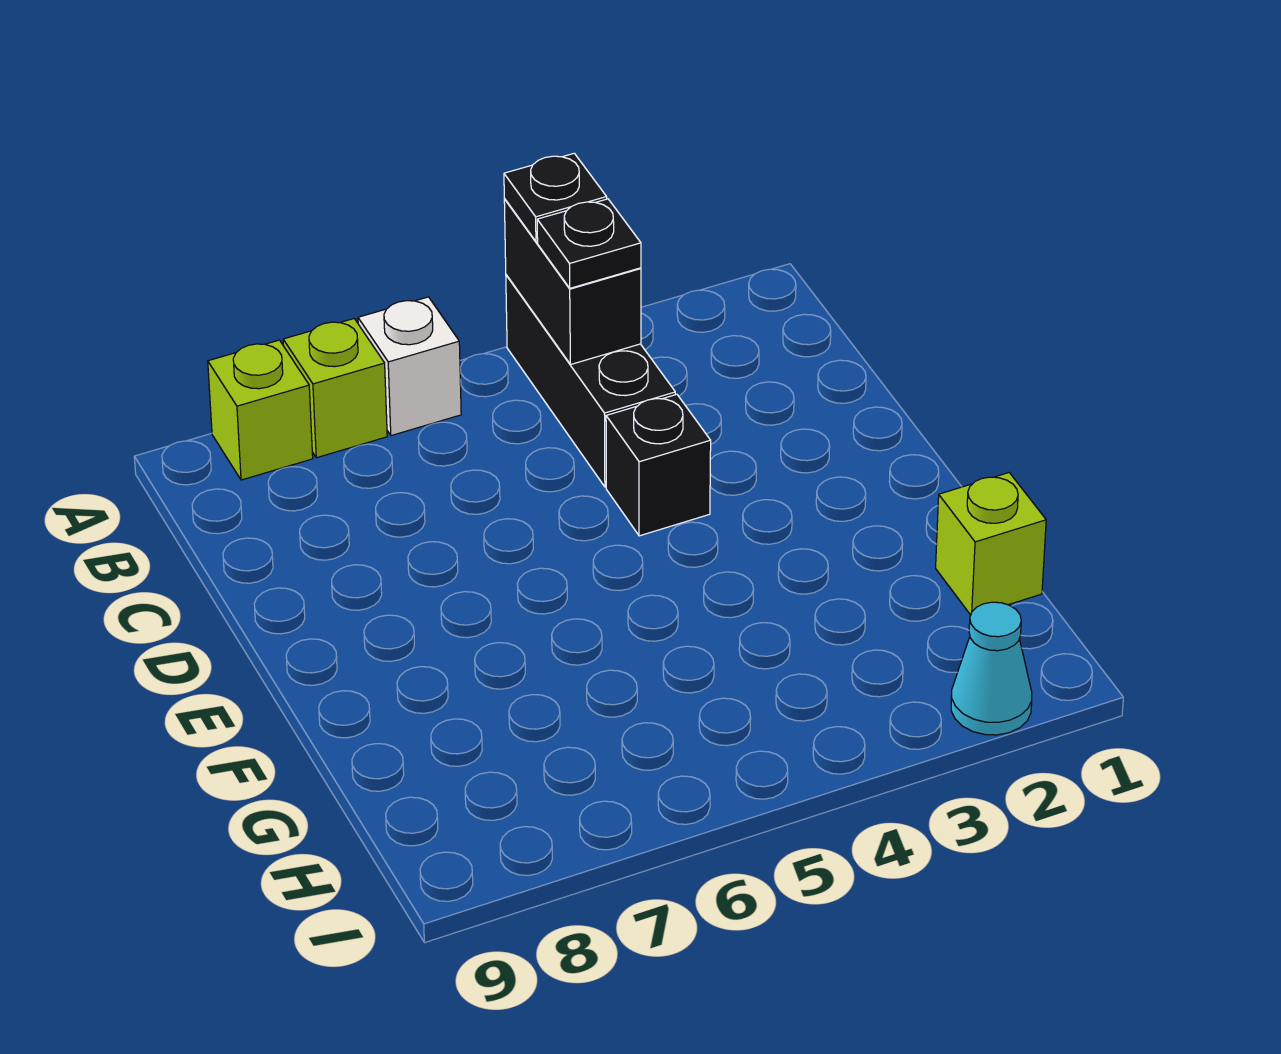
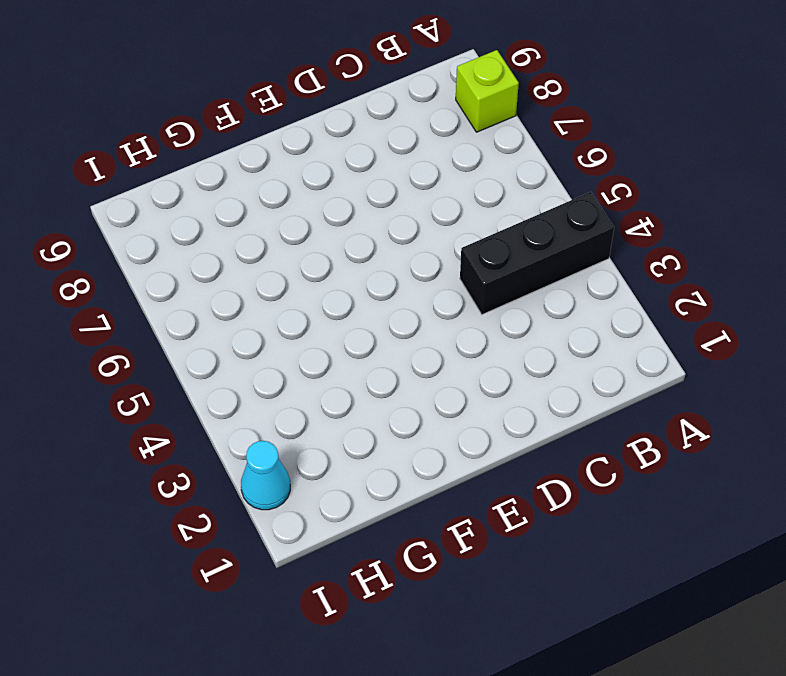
none -> white 1x1 brick [358,297,461,436]
none -> lime 1x1 brick [283,319,387,458]

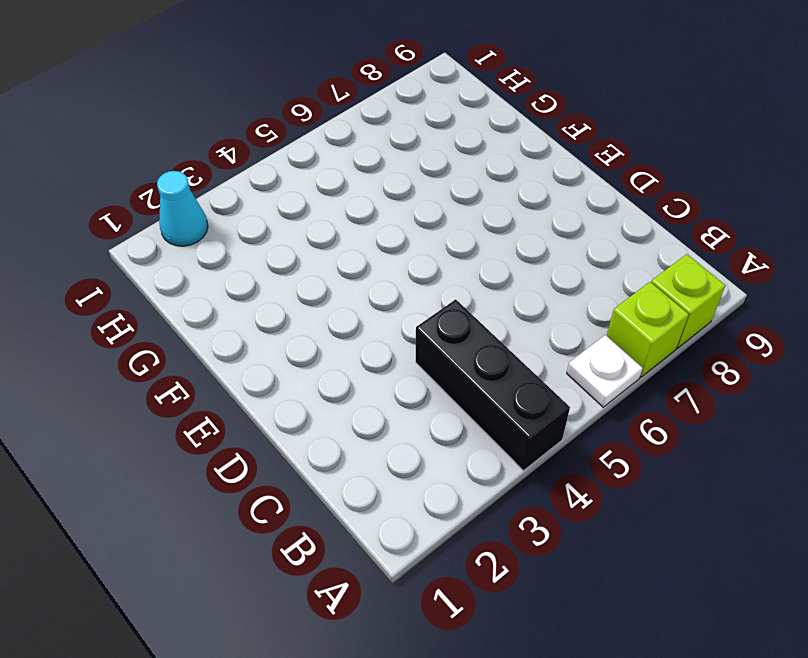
white 1x1 plate [567,335,643,407] -> white 1x1 brick [358,297,461,436]
none -> black 1x1 brick [606,394,711,536]
none -> lime 1x1 brick [936,473,1046,615]

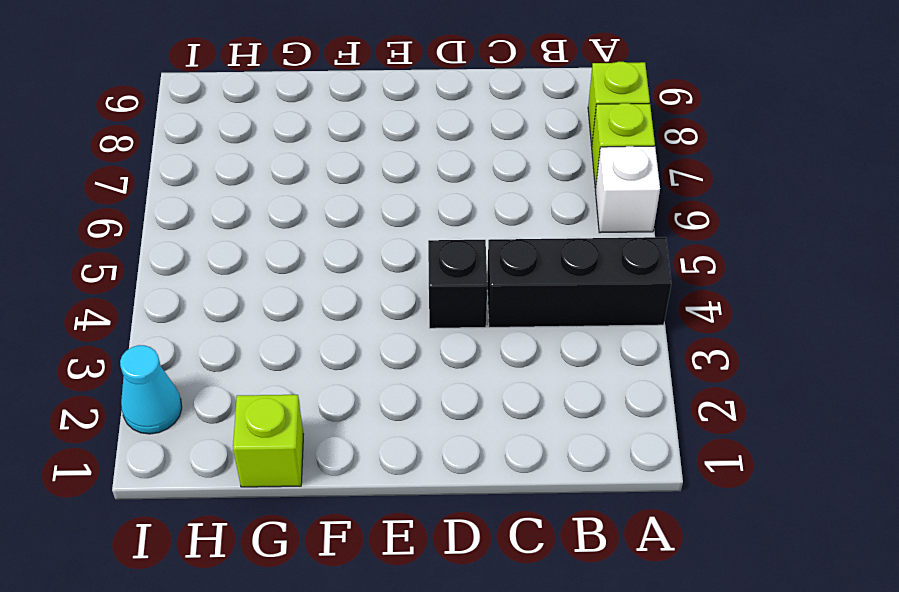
none -> black 1x2 brick [504,199,641,365]
none -> black 1x1 plate [504,153,607,242]

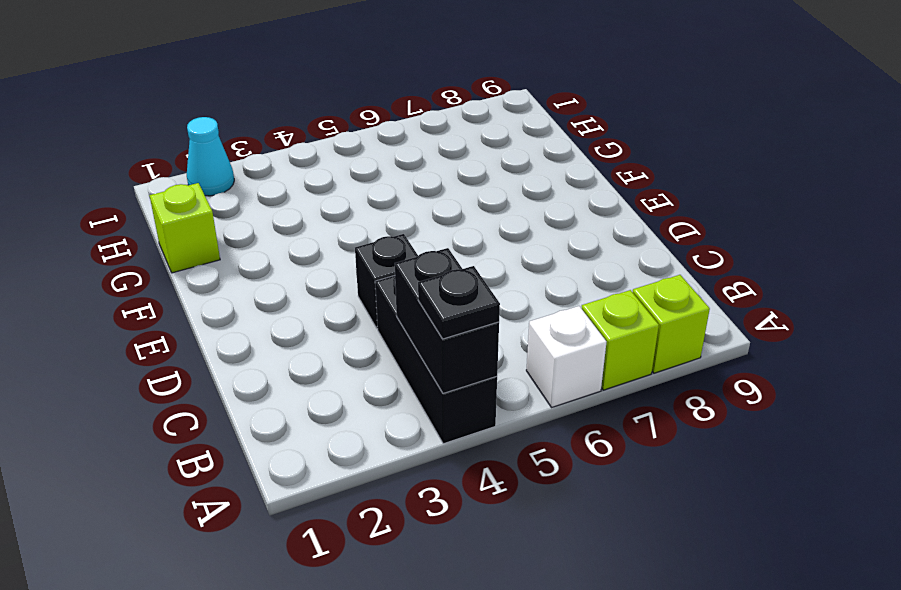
none -> black 1x1 plate [537,199,641,288]

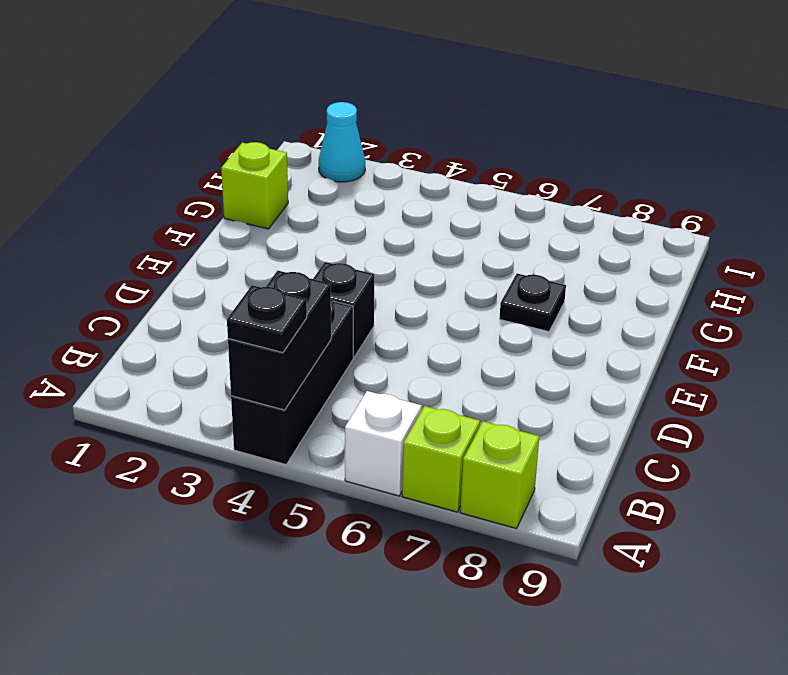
black 1x1 plate [499,274,566,331] -> black 1x1 plate moved to [537,199,641,288]

